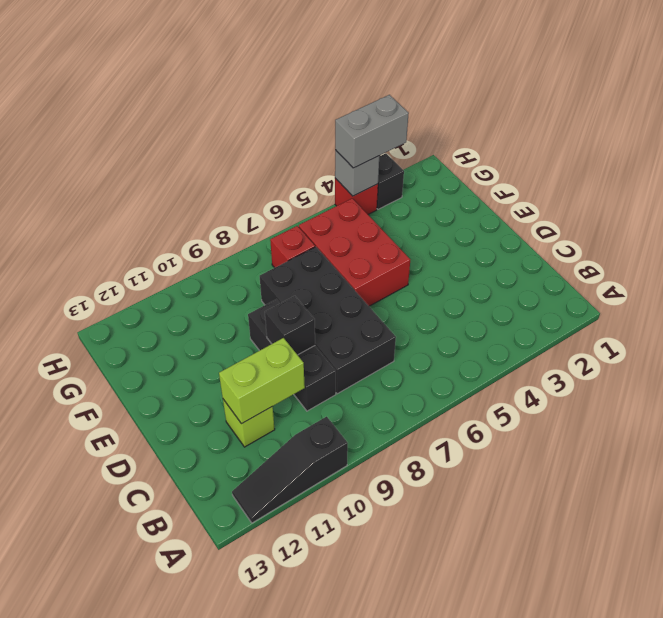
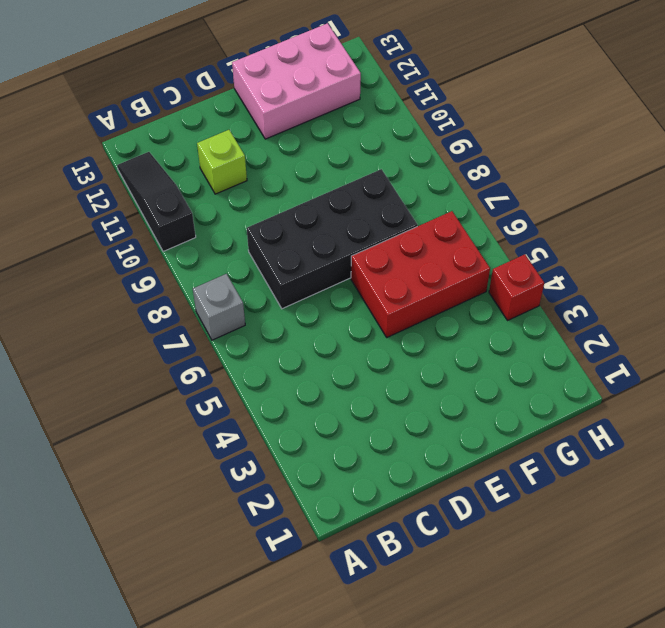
grey 1x1 brick [193,274,245,340] -> grey 1x1 brick moved to [335,150,379,196]
pink 2x3 brick [232,23,361,139] -> none
none -> black 1x3 brick [248,299,336,411]
none -> red 1x1 brick [270,226,315,268]
none -> black 1x1 brick [377,153,404,209]

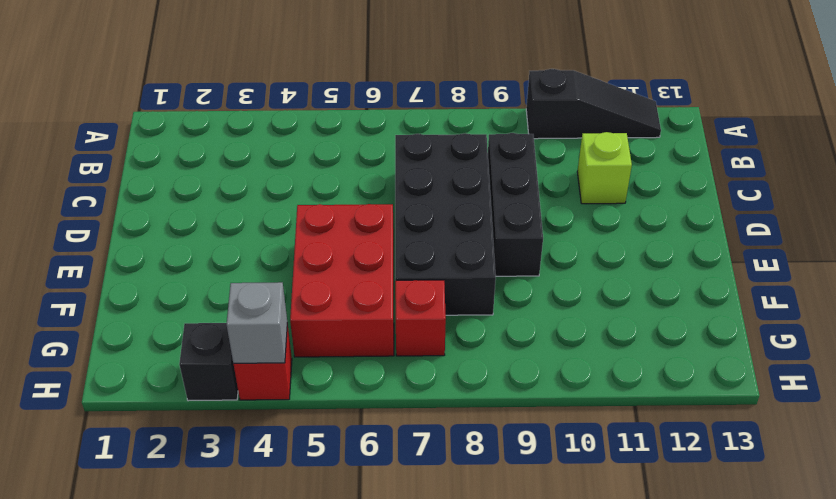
none -> lime 1x2 brick [219,338,305,424]
none -> black 1x1 brick [265,296,315,355]
none -> grey 1x2 brick [335,95,409,168]

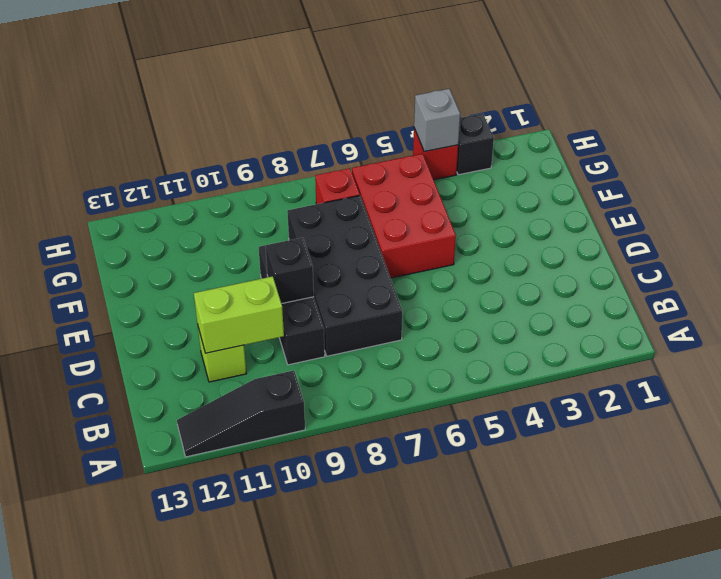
none -> grey 1x2 brick [335,95,409,168]

